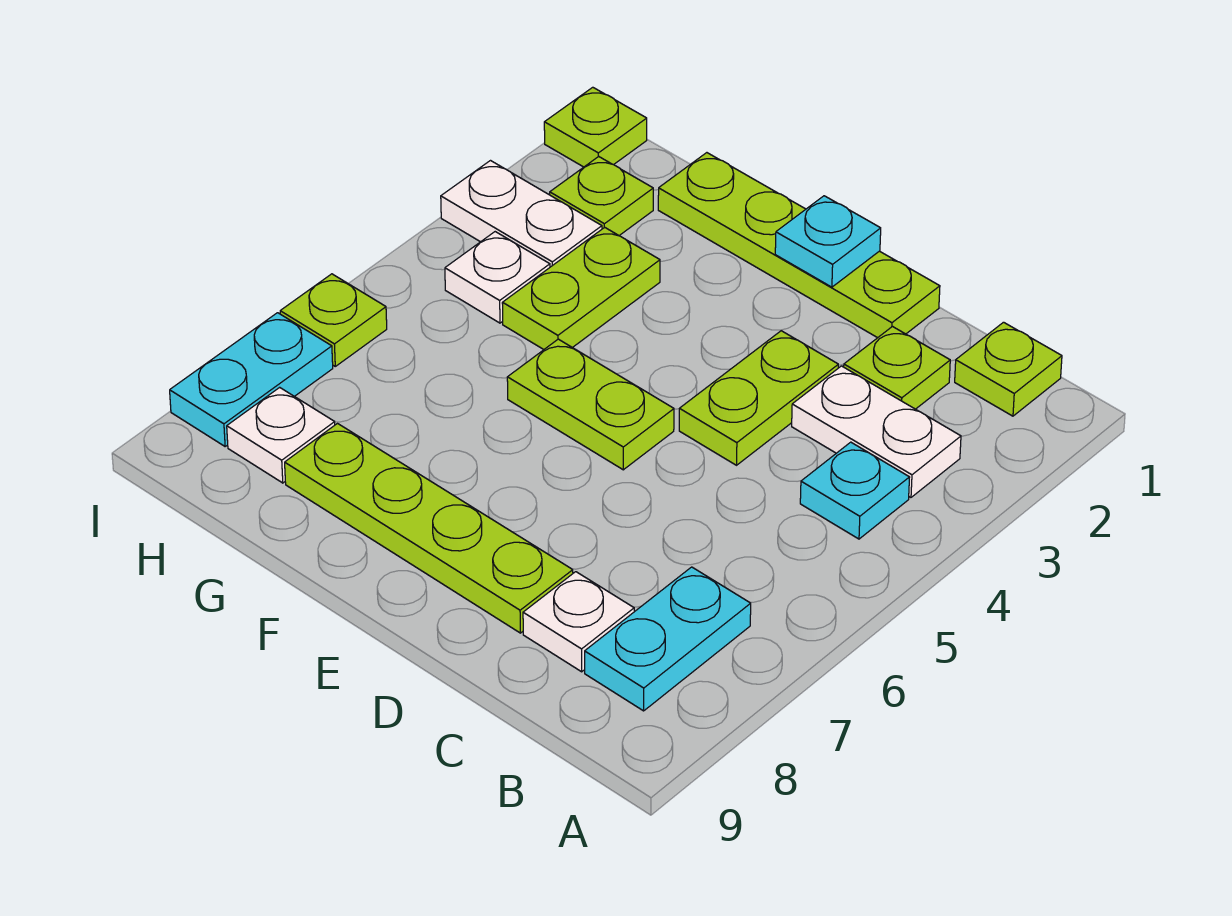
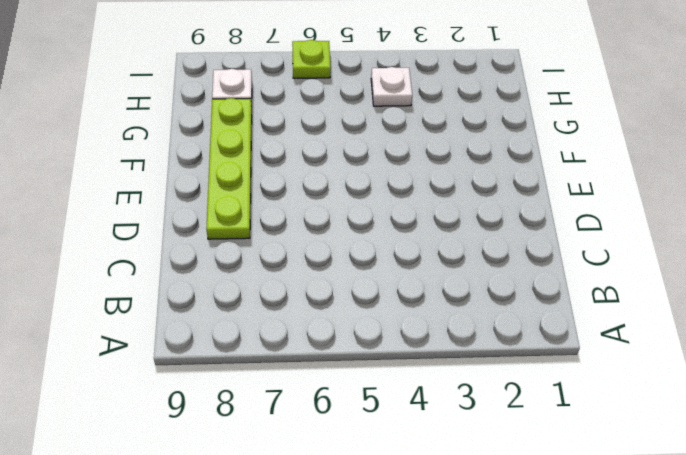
none -> lime 1x1 plate [955,322,1062,416]
none -> white 1x2 plate [792,366,961,497]
none -> cyan 1x1 plate [800,442,910,539]

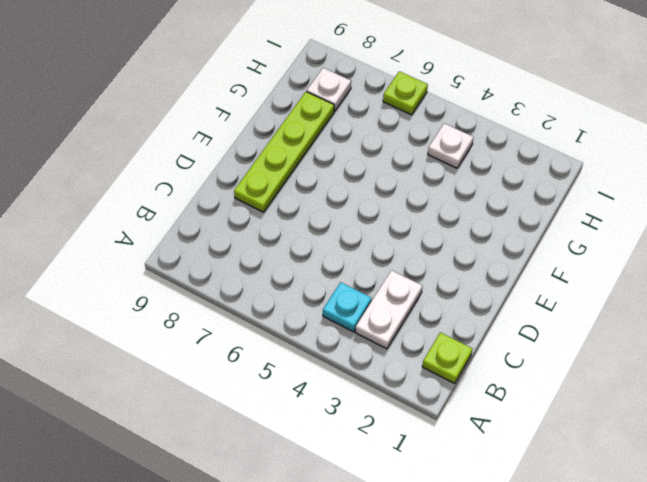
none -> cyan 1x2 plate [585,567,751,711]
none -> lime 1x1 plate [844,327,950,409]
none -> white 1x1 plate [523,572,634,672]

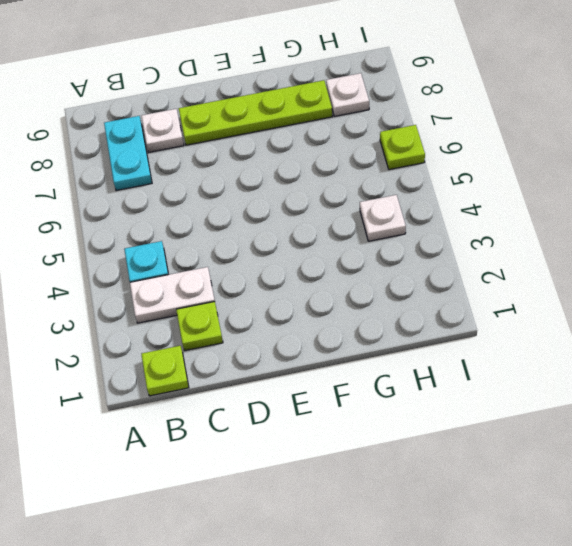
none -> lime 1x4 plate [658,153,940,338]
none -> lime 1x2 plate [679,331,838,465]
none -> lime 1x2 plate [507,339,674,470]

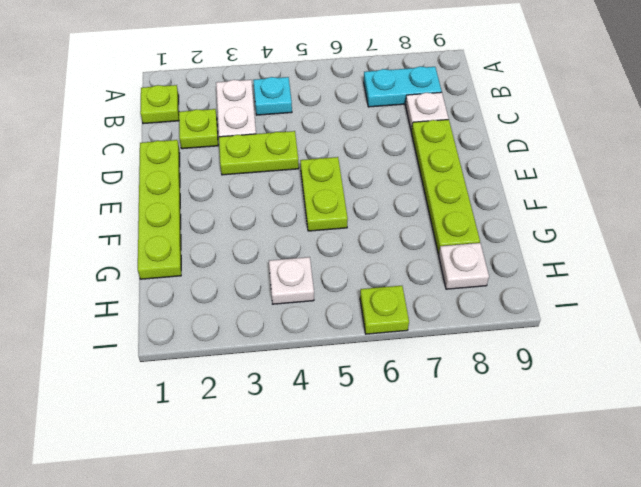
none -> lime 1x2 plate [502,227,660,349]
none -> lime 1x1 plate [550,156,653,236]
none -> white 1x2 plate [441,161,602,267]

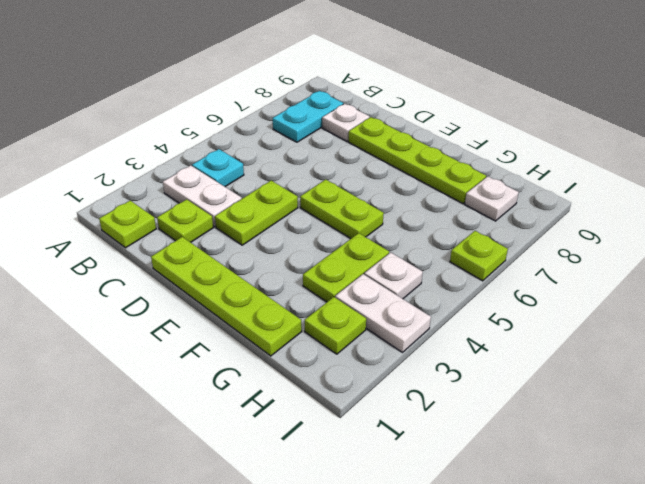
none -> lime 1x1 plate [544,87,647,167]
none -> cyan 1x2 plate [170,313,333,446]
none -> cyan 1x1 plate [775,196,881,287]

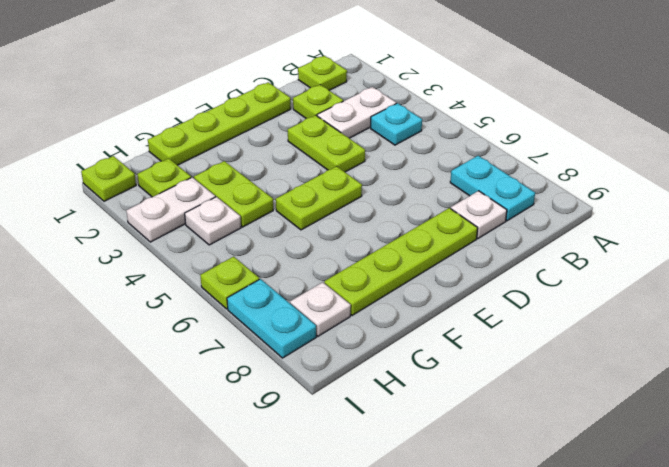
none -> cyan 1x1 plate [775,196,881,287]

